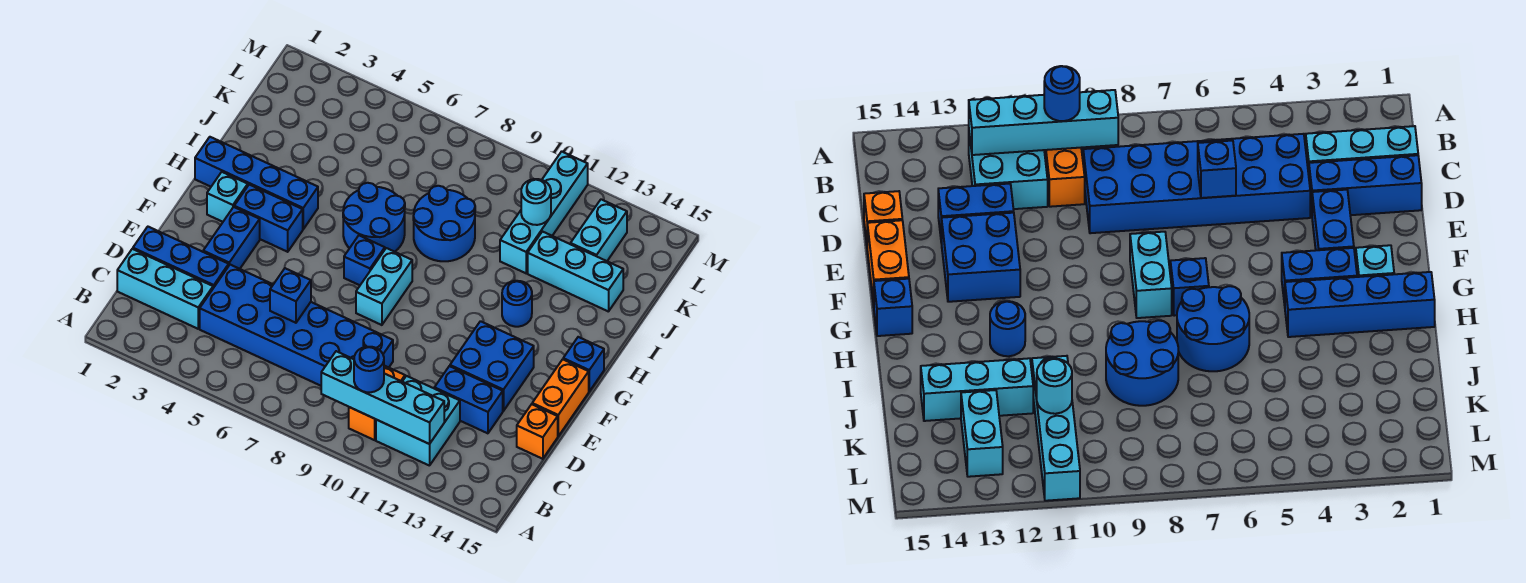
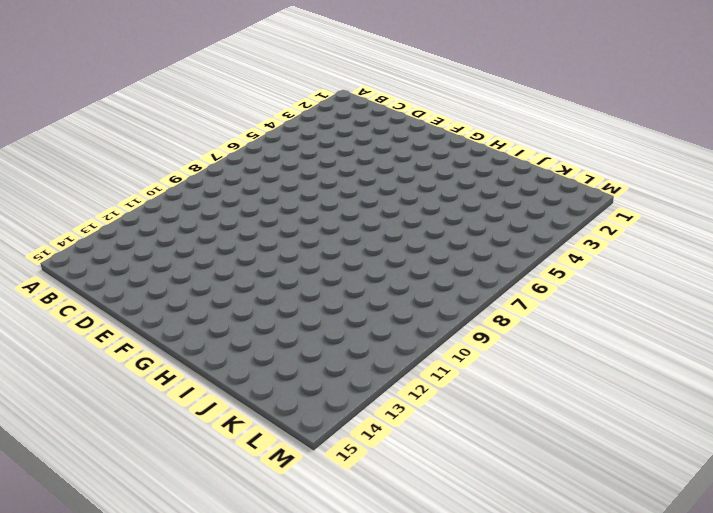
none -> orange 1x2 brick [349,366,405,440]
none -> cyan 2x2 brick [376,376,460,466]
none -> cyan 1x3 brick [117,249,213,329]

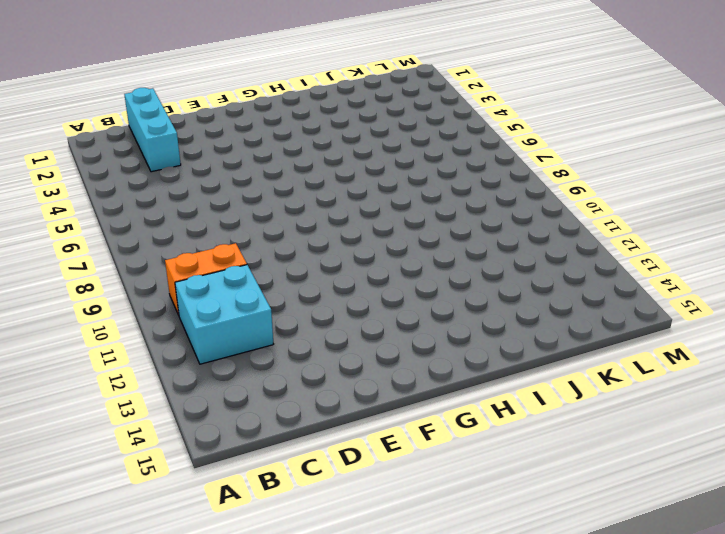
none -> blue 2x6 brick [200,265,393,386]
none -> blue 1x3 brick [133,227,229,288]
none -> blue 1x2 brick [434,366,503,433]

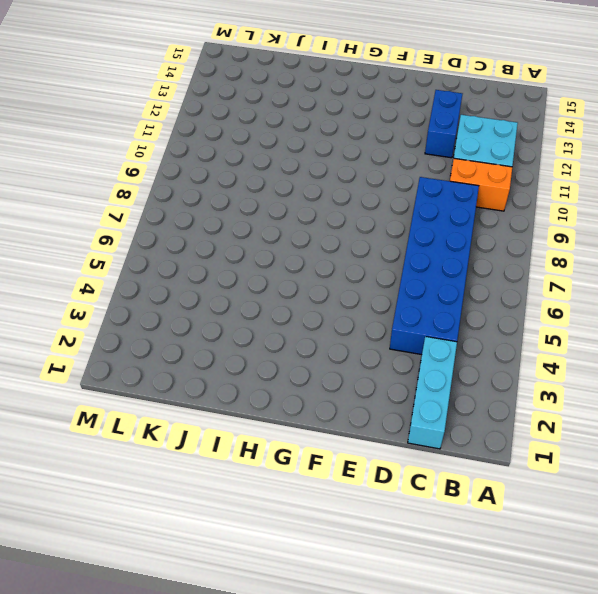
none -> blue 1x3 brick [133,227,229,288]
none -> orange 1x1 brick [517,404,558,459]
none -> blue 1x2 brick [203,207,260,269]

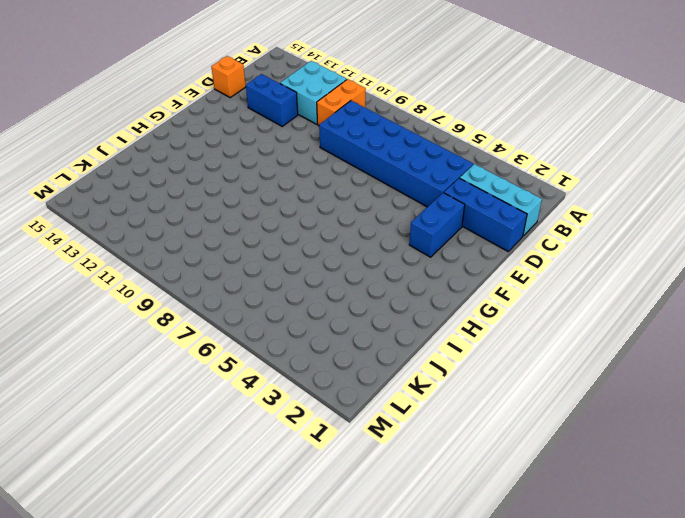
none -> blue 2x2 brick [450,321,534,411]
none -> orange 1x2 brick [532,359,589,436]
none -> cyan 1x2 brick [356,248,412,325]

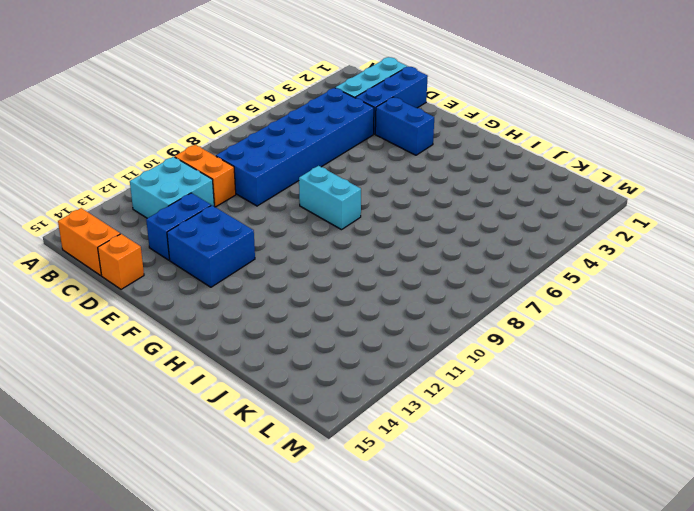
orange 1x2 brick [58,208,120,275] -> orange 1x2 brick moved to [532,359,589,436]
none -> cyan 1x1 brick [207,172,248,222]
none -> blue 1x2 brick [234,185,303,252]
none -> blue 1x1 brick [344,236,385,285]

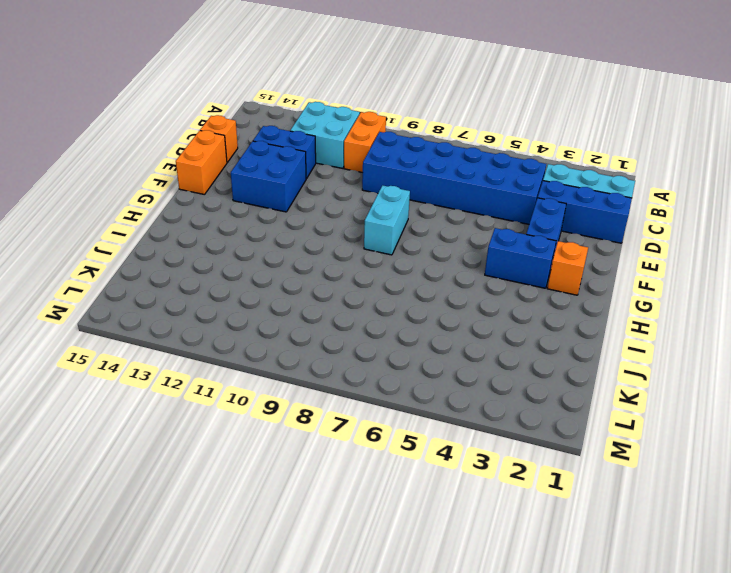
orange 1x1 brick [547,241,588,295] -> cyan 1x1 brick [207,172,248,222]
none -> blue 1x1 brick [344,236,385,285]
none -> blue 1x1 brick [563,337,604,391]
none -> blue 1x4 brick [195,137,318,229]

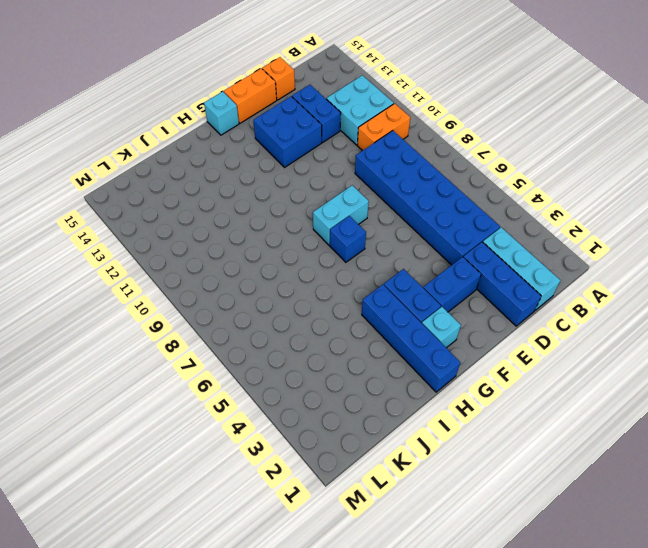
cyan 1x1 brick [204,92,239,135] -> blue 1x1 brick [563,337,604,391]
none -> blue 2x2 round brick [343,183,405,252]
none -> blue 1x1 round brick [502,281,532,327]
none -> blue 2x2 round brick [413,186,475,261]

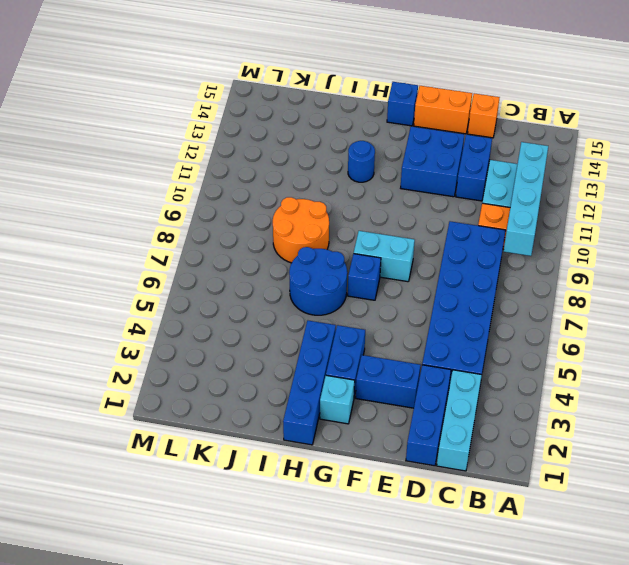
orange 2x2 round brick [273,197,329,263] -> blue 2x2 round brick [413,186,475,261]
none -> cyan 1x4 brick [500,151,588,273]
none -> cyan 1x3 brick [528,232,623,312]
none -> cyan 1x2 brick [571,199,627,261]

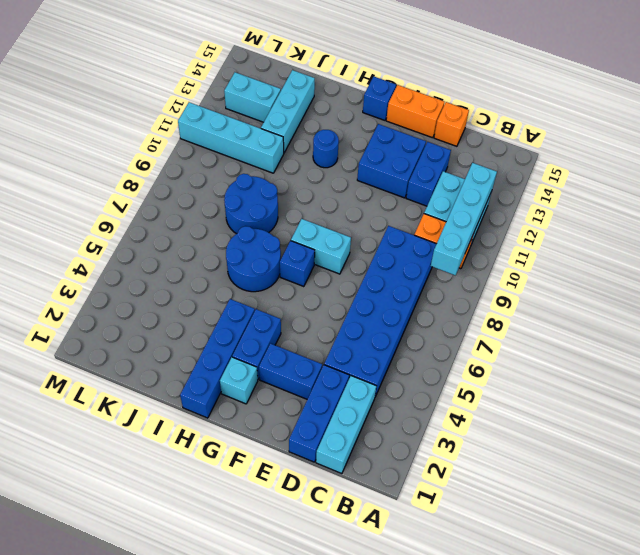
none -> blue 1x1 brick [270,268,311,323]
none -> cyan 1x1 round brick [521,179,551,225]
none -> blue 1x1 round brick [354,347,384,392]

